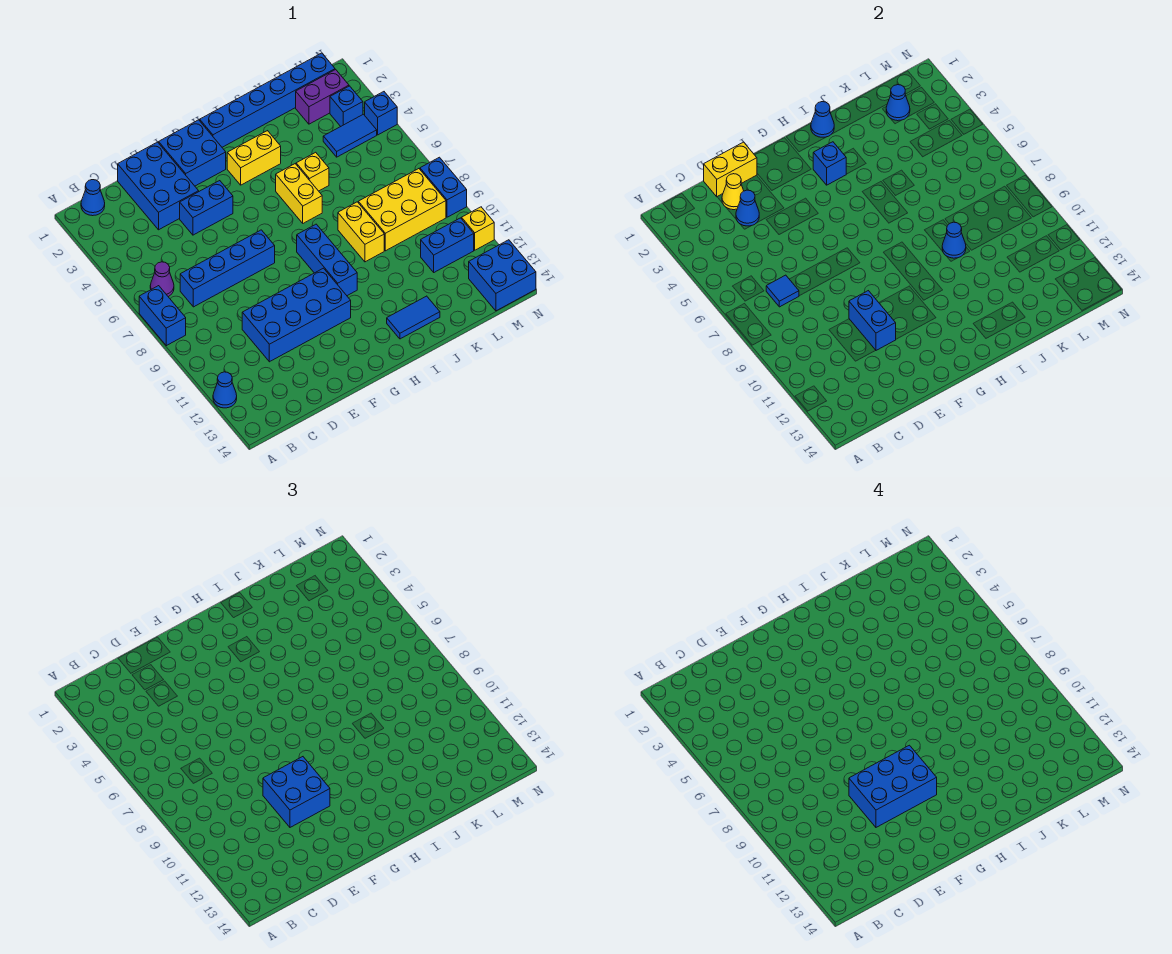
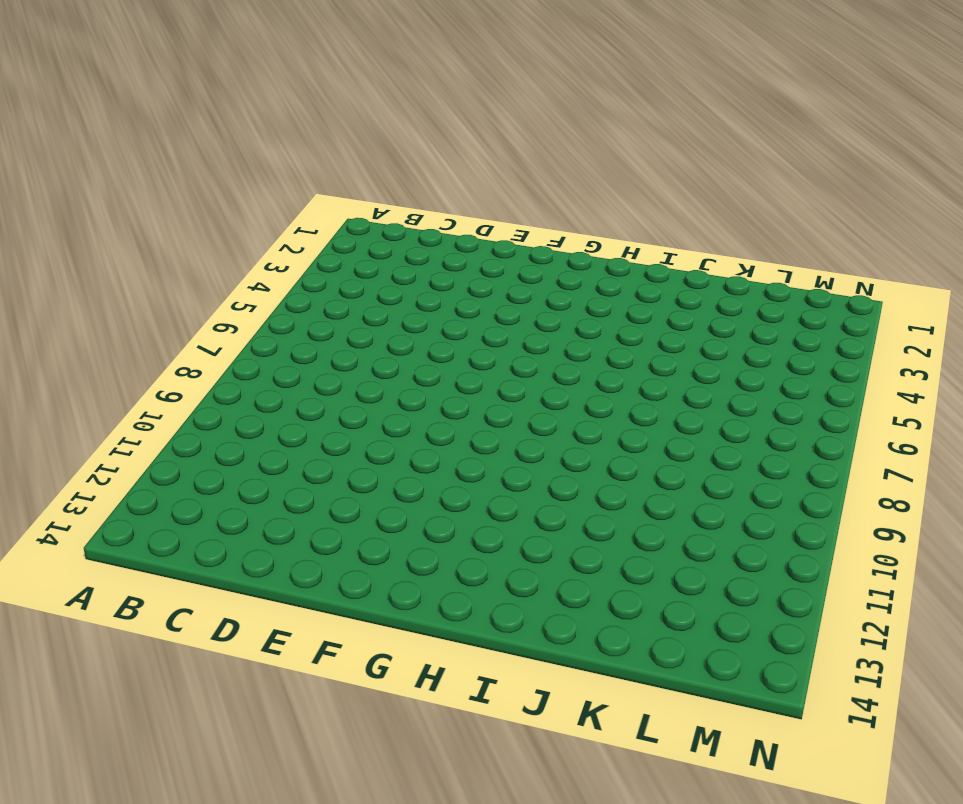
none -> blue 1x2 brick [139,286,186,346]
none -> blue 1x1 cone [213,372,237,408]
none -> blue 1x1 cone [81,180,105,216]
none -> purple 1x1 cone [150,262,174,297]

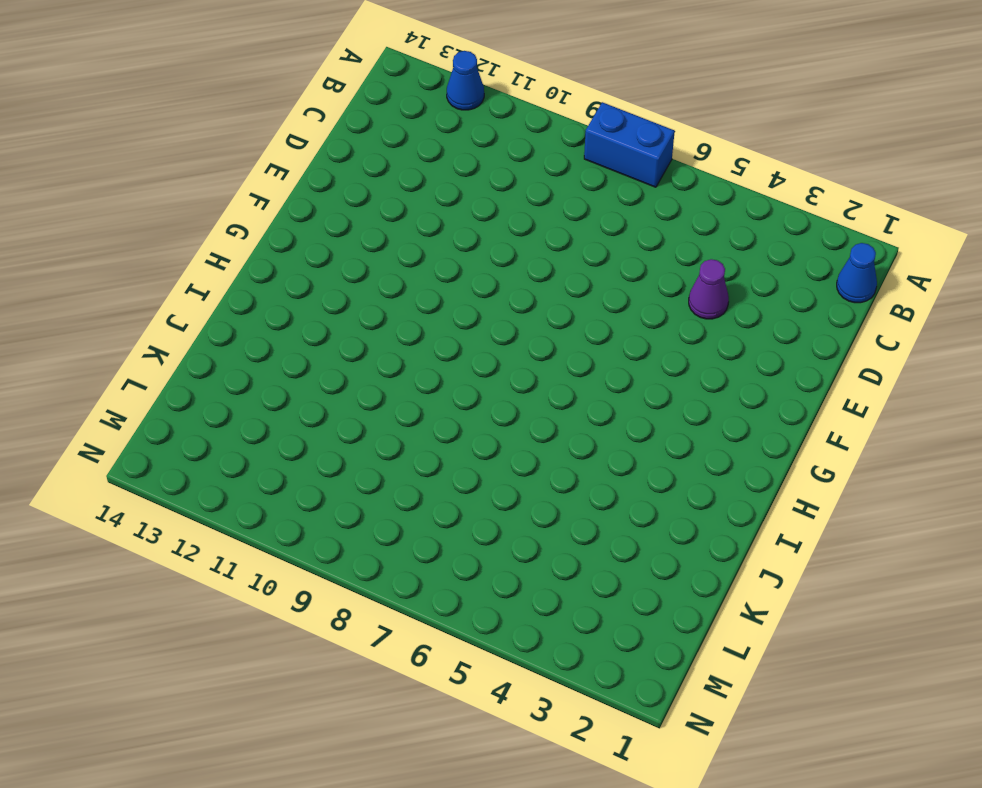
purple 1x1 cone [689,259,729,319] -> purple 1x1 cone moved to [150,262,174,297]
none -> blue 1x4 brick [180,230,275,307]
none -> blue 2x3 brick [118,142,199,230]
none -> blue 2x4 brick [242,268,351,362]
none -> blue 1x2 brick [180,181,233,235]

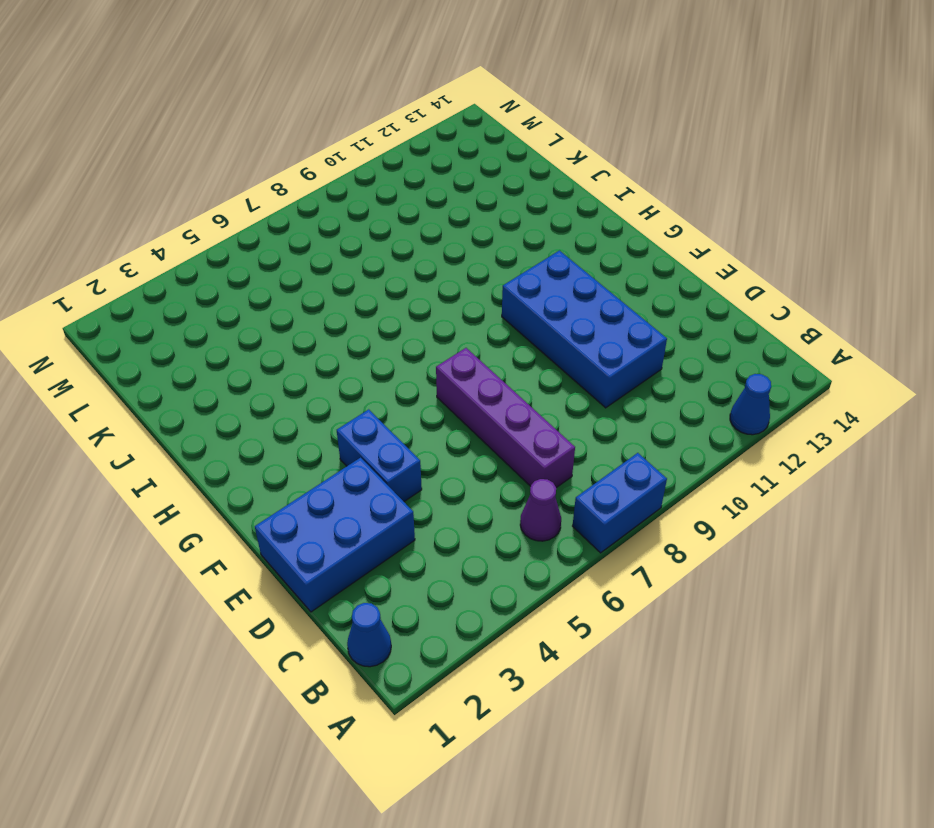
purple 1x4 brick [436,348,575,488] -> blue 1x4 brick [180,230,275,307]
none -> blue 2x2 brick [159,120,226,186]
none -> blue 1x6 brick [200,53,335,147]
none -> yellow 1x2 brick [227,131,281,185]
none -> blue 1x3 brick [297,224,357,296]

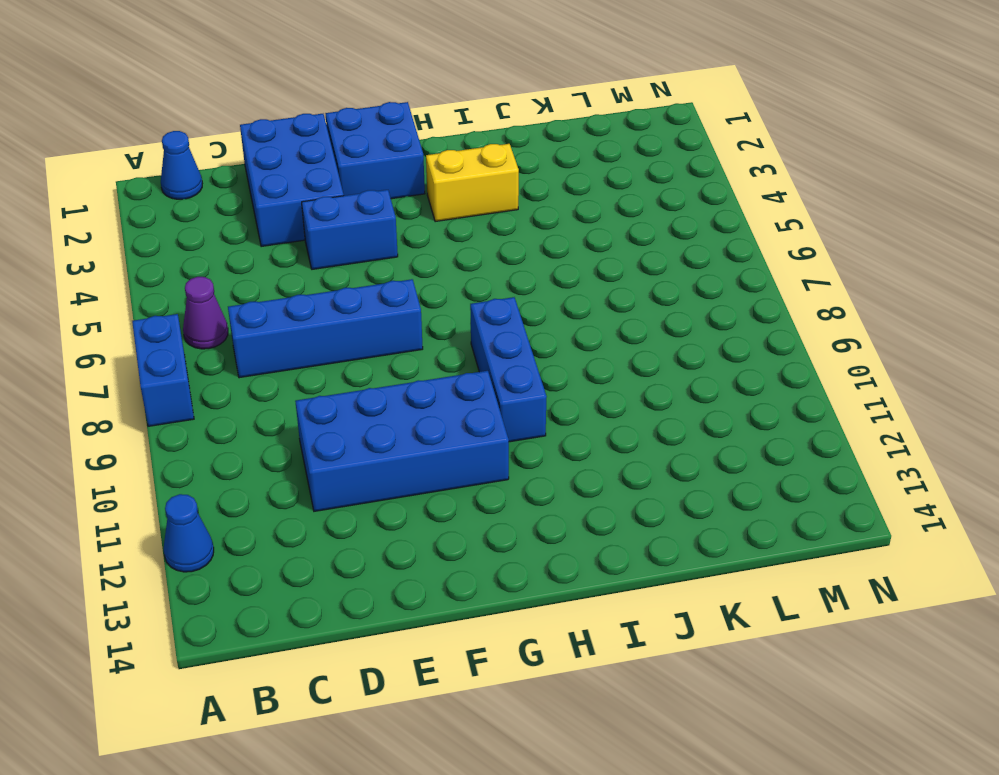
none -> blue 1x6 brick [200,53,335,147]
none -> yellow 1x2 brick [276,164,322,223]
none -> blue 1x2 tile [387,296,440,339]
none -> yellow 1x1 brick [296,152,329,191]

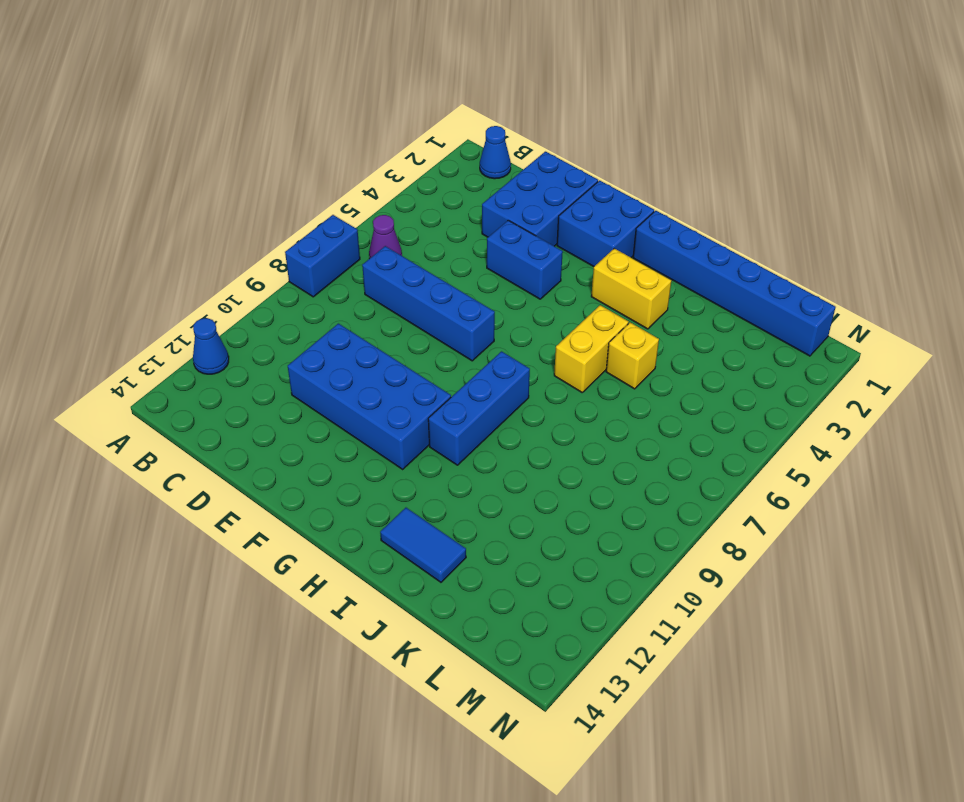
none -> yellow 1x2 brick [338,202,384,262]
none -> yellow 2x3 brick [358,169,446,251]
none -> purple 1x2 brick [296,70,349,124]
none -> blue 1x2 tile [323,114,377,157]

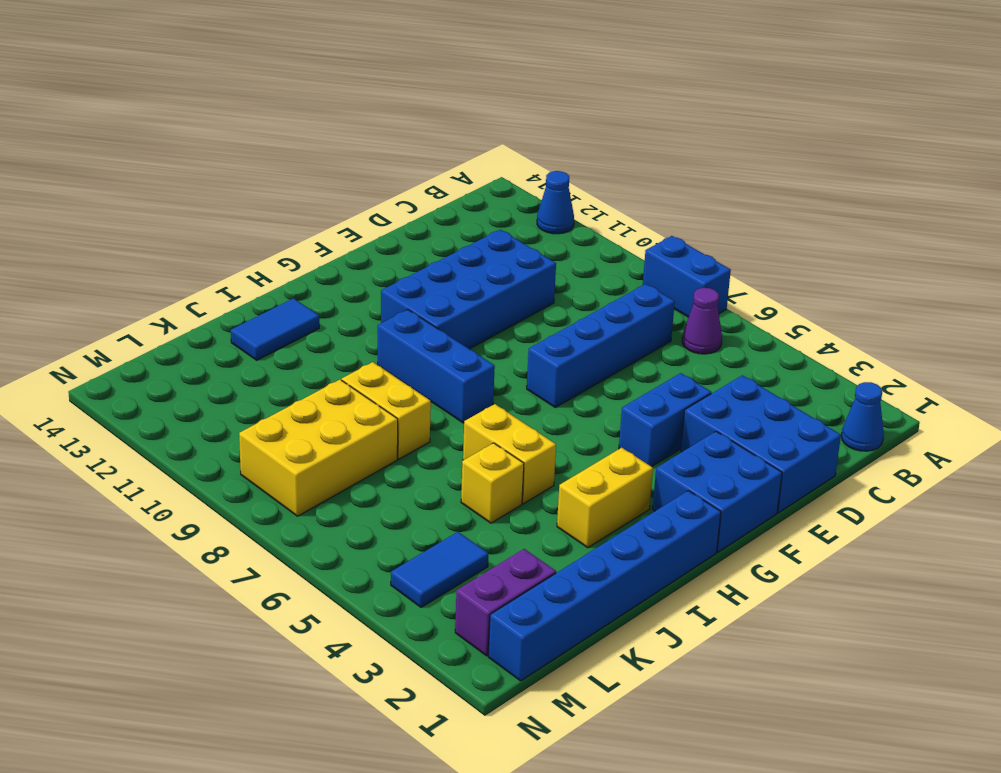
none -> blue 1x2 brick [421,218,474,272]
none -> blue 1x1 brick [330,86,363,126]
none -> blue 2x2 brick [469,240,536,311]
none -> blue 1x1 brick [365,92,397,135]

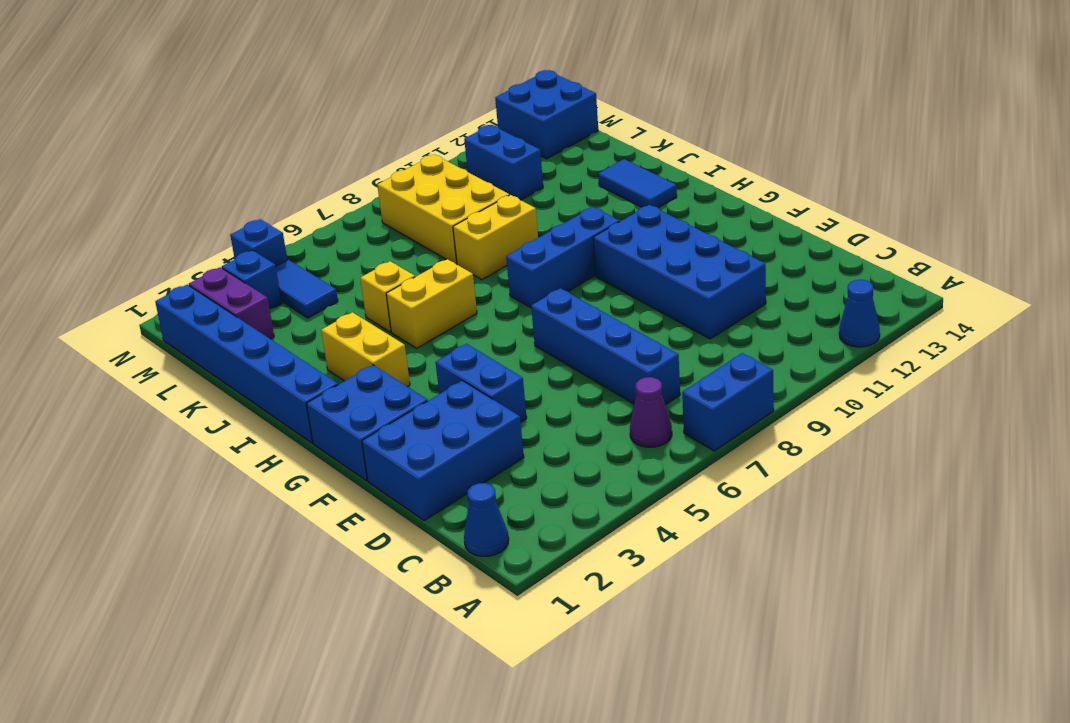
none -> blue 1x2 brick [420,157,467,217]
none -> yellow 1x1 brick [462,207,494,250]
none -> blue 1x1 tile [766,275,799,307]
none -> yellow 1x2 brick [704,142,757,197]

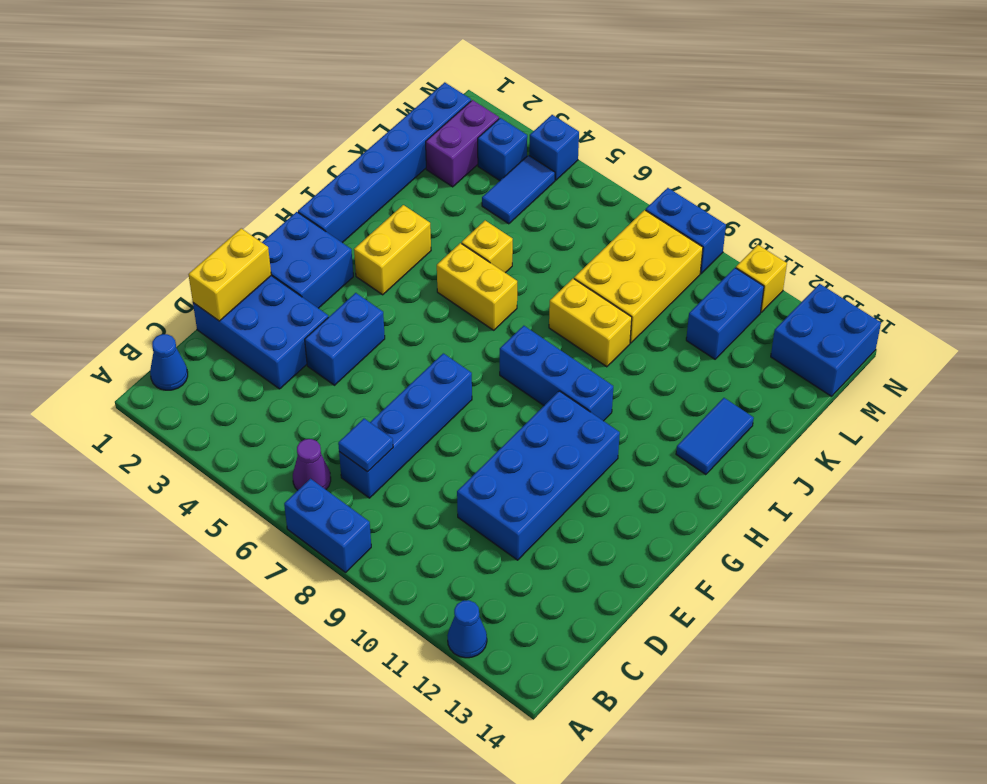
none -> yellow 1x1 cone [722,174,744,210]
none -> blue 1x1 cone [736,190,759,226]
none -> blue 1x2 brick [849,291,896,350]
none -> blue 1x1 brick [813,142,846,185]

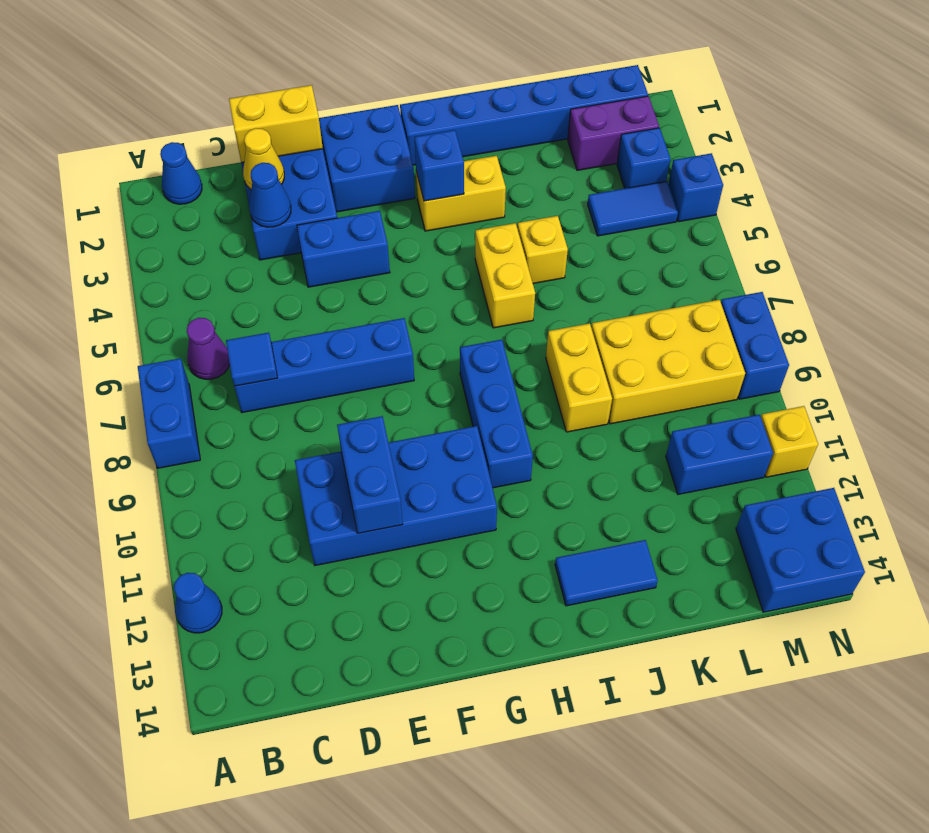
none -> blue 1x1 cone [811,102,834,137]
none -> blue 1x1 cone [942,222,966,258]
none -> blue 1x1 cone [886,85,910,121]
none -> blue 2x2 brick [263,757,330,827]

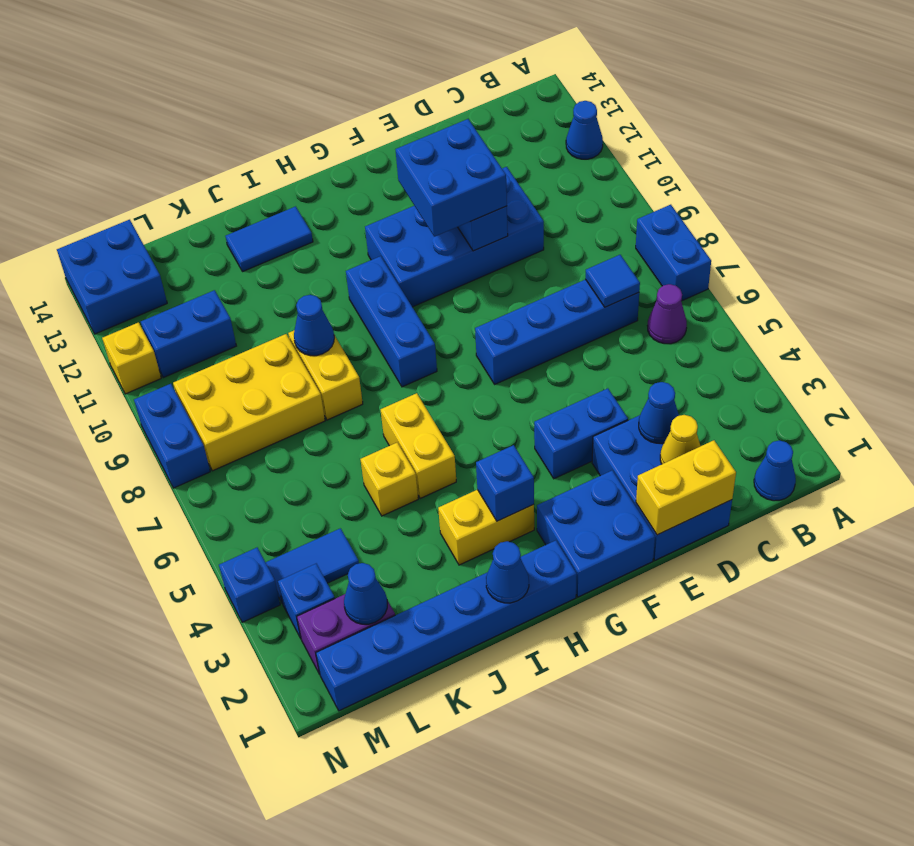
none -> blue 2x3 brick [849,745,937,827]

